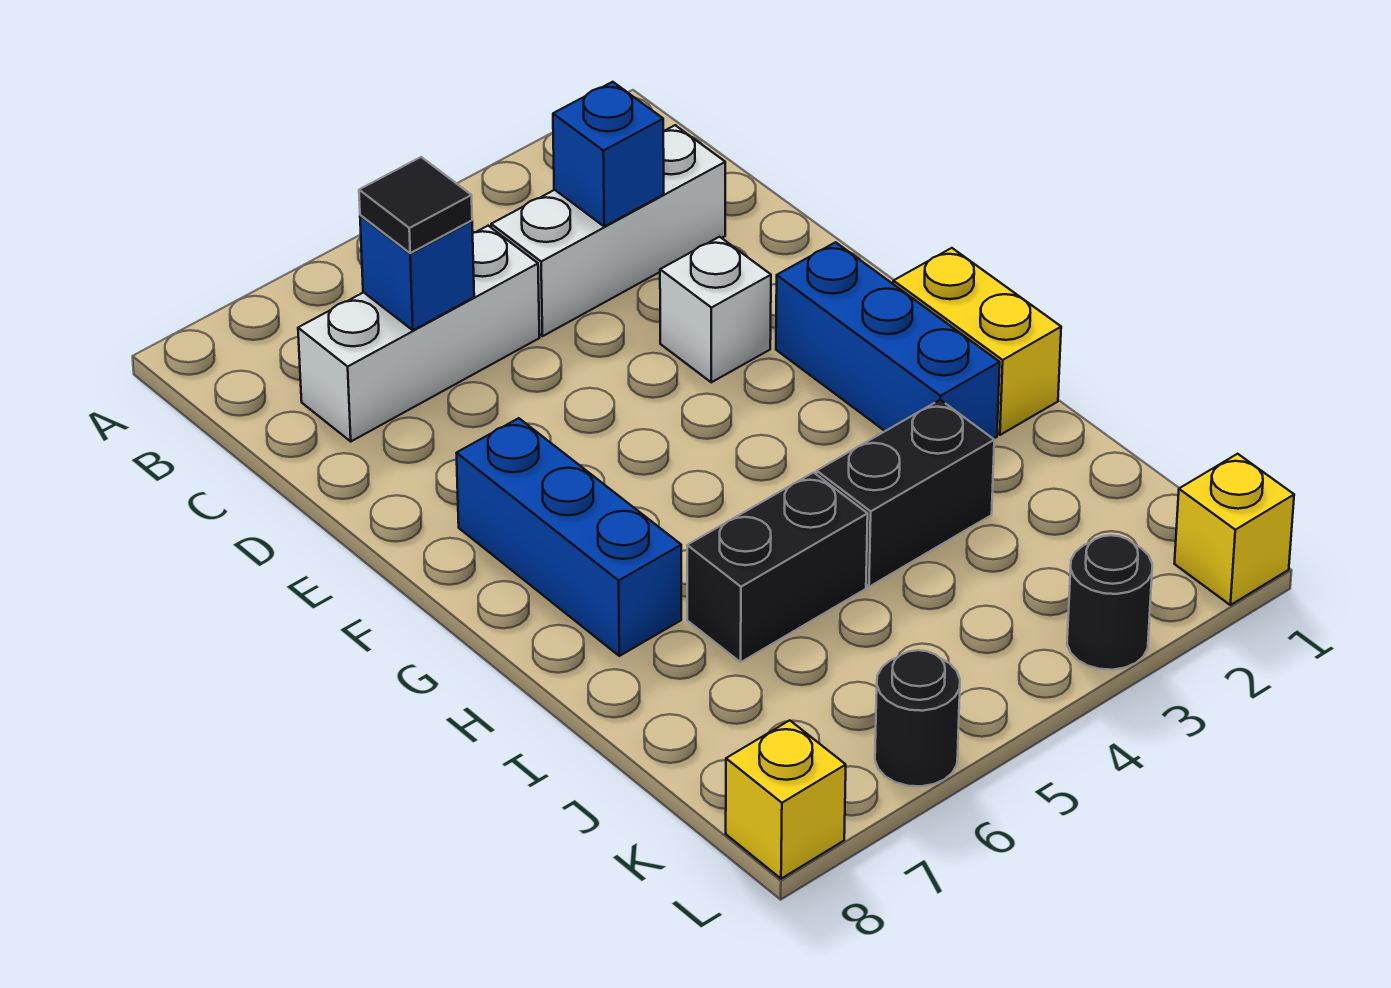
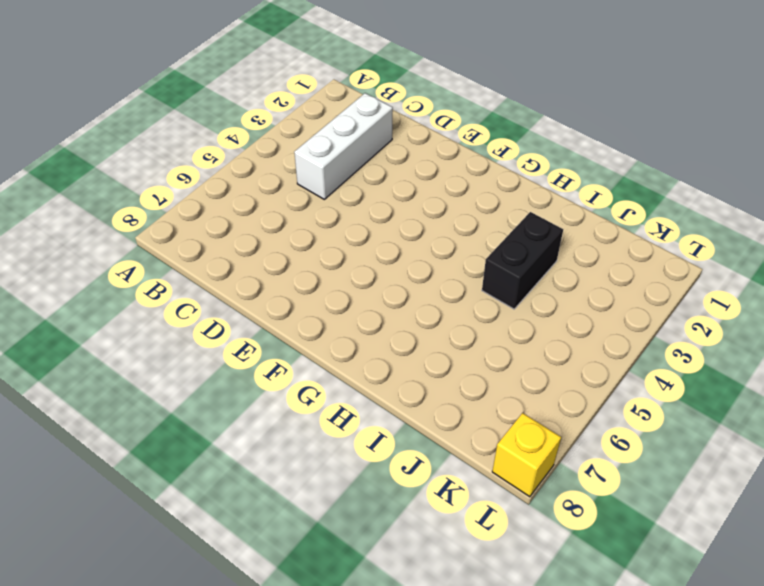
none -> white 1x3 brick [298,226,539,441]
none -> white 1x1 brick [660,237,771,382]
none -> blue 1x3 brick [776,242,1000,439]

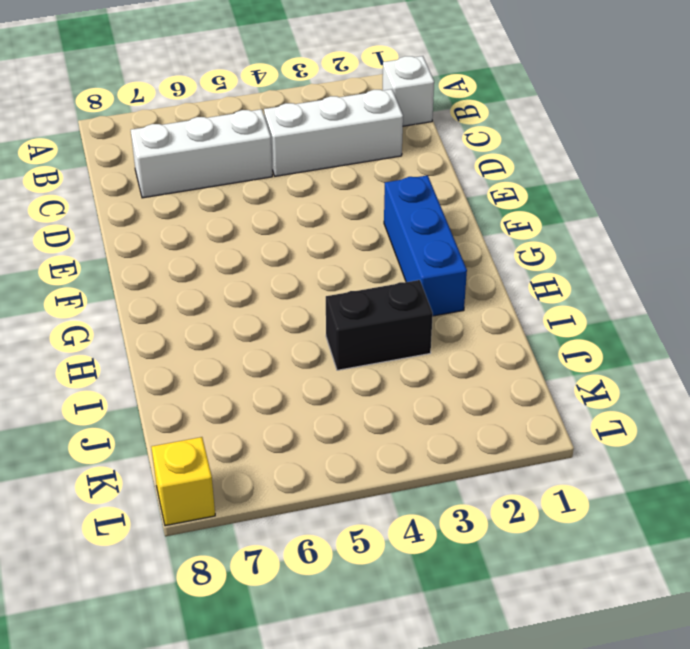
white 1x1 brick [383,56,434,126] -> white 1x1 brick moved to [660,237,771,382]
none -> blue 1x3 brick [456,418,681,656]
none -> yellow 1x2 brick [893,248,1061,435]
none -> black 1x2 brick [687,473,868,662]

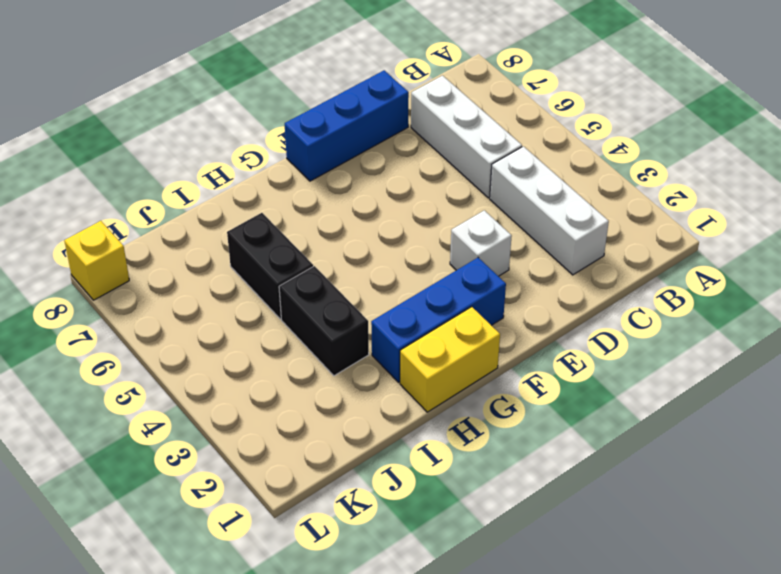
blue 1x3 brick [285,70,409,181] -> blue 1x3 brick moved to [456,418,681,656]
none -> yellow 1x1 brick [1174,454,1294,605]
none -> black 1x1 round brick [1067,535,1152,670]
none -> black 1x1 round brick [875,650,960,786]

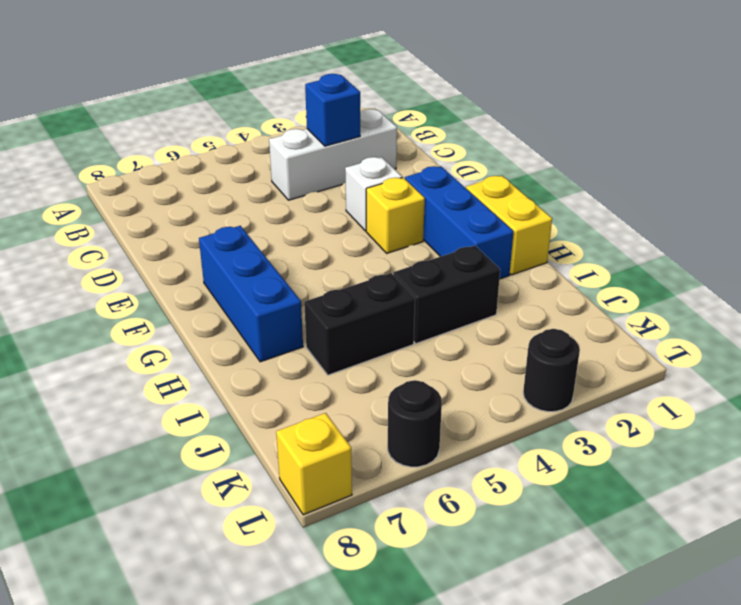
yellow 1x1 brick [366,178,425,253] -> yellow 1x1 brick moved to [1174,454,1294,605]
none -> white 1x3 brick [298,226,539,441]
none -> blue 1x1 brick [360,215,474,330]
none -> black 1x1 tile [359,157,472,253]

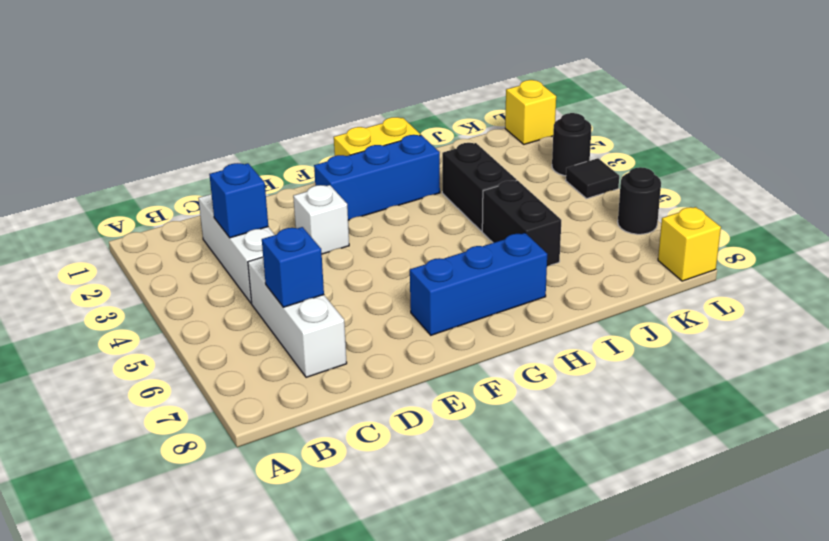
black 1x1 tile [566,158,619,199] -> black 1x1 tile moved to [359,157,472,253]

